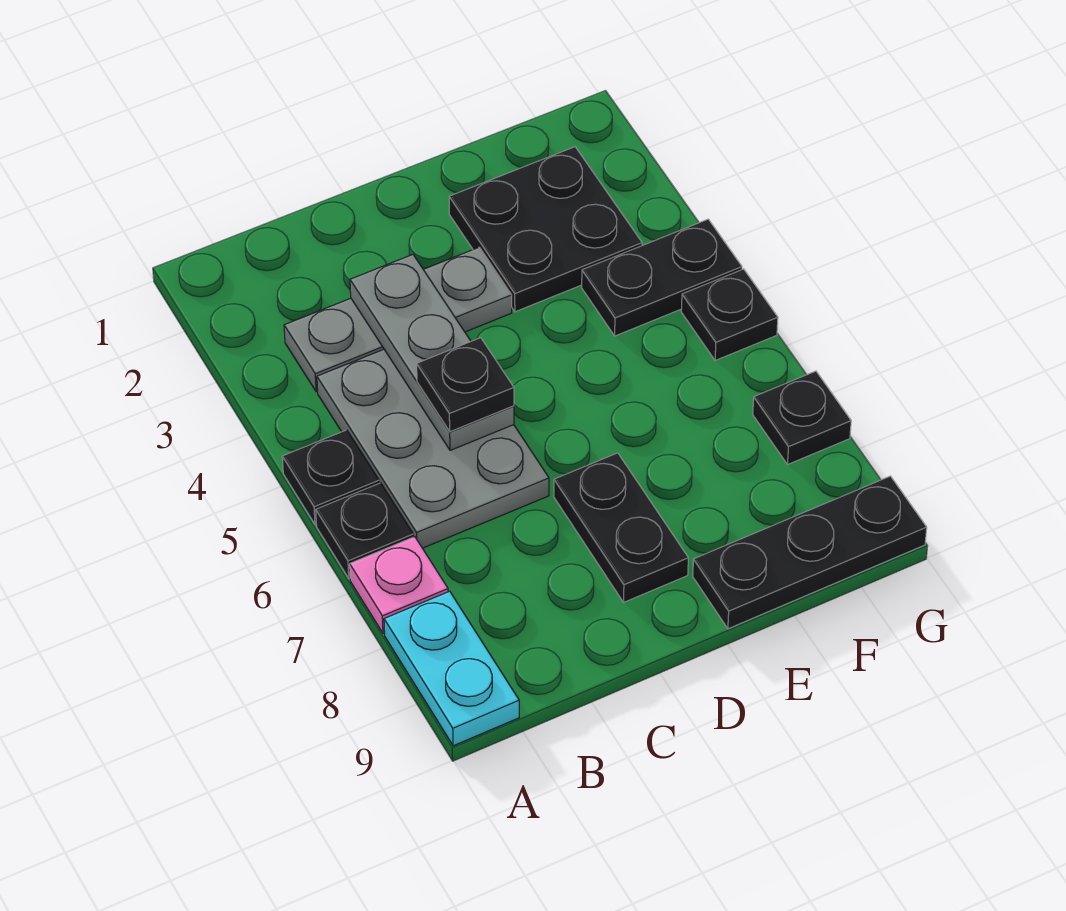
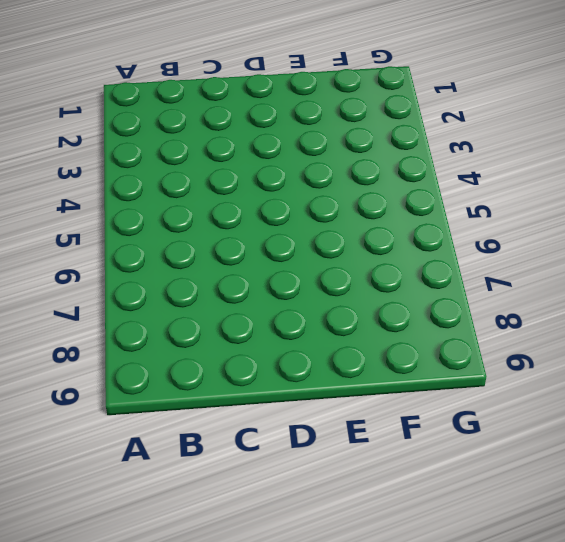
none -> black 1x1 plate [282,430,379,525]
none -> black 1x1 plate [316,483,413,578]
none -> pink 1x1 plate [350,537,448,633]

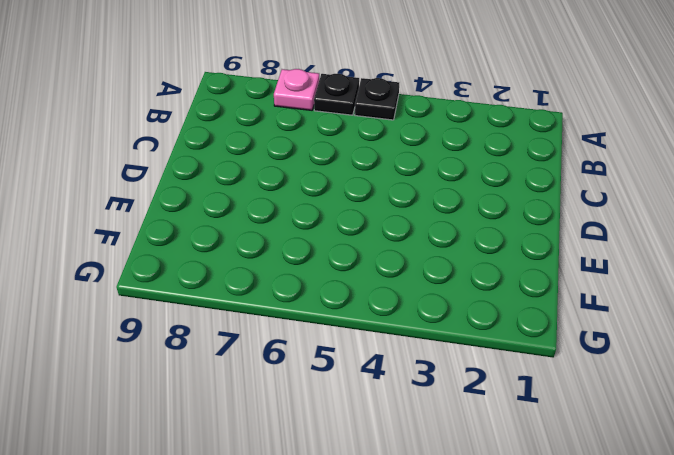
none -> cyan 1x2 plate [384,591,519,746]
none -> grey 1x3 plate [284,247,512,392]
none -> grey 2x3 plate [317,350,549,548]

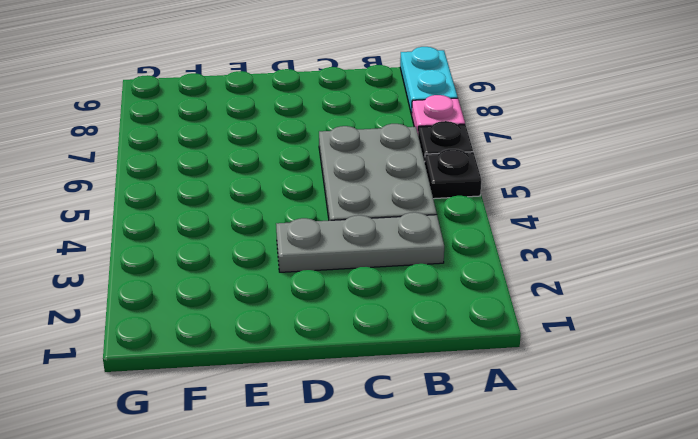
none -> black 1x2 plate [554,453,688,602]
none -> black 2x2 plate [449,147,642,312]
none -> black 1x3 plate [693,476,927,629]

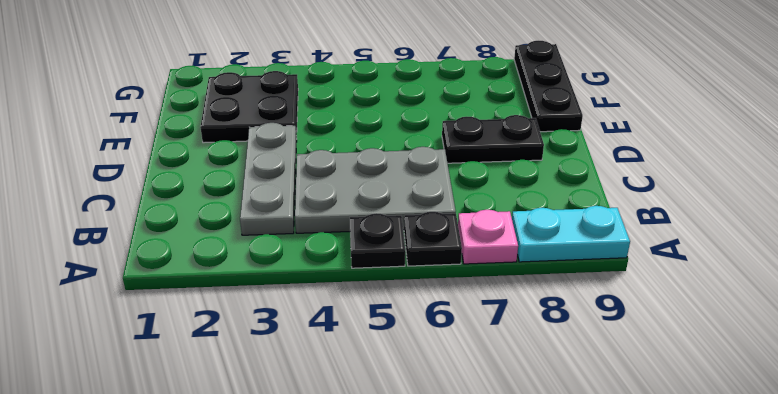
none -> black 1x2 plate [582,219,742,336]
none -> black 1x1 plate [681,269,778,361]
none -> black 1x1 plate [753,371,851,465]

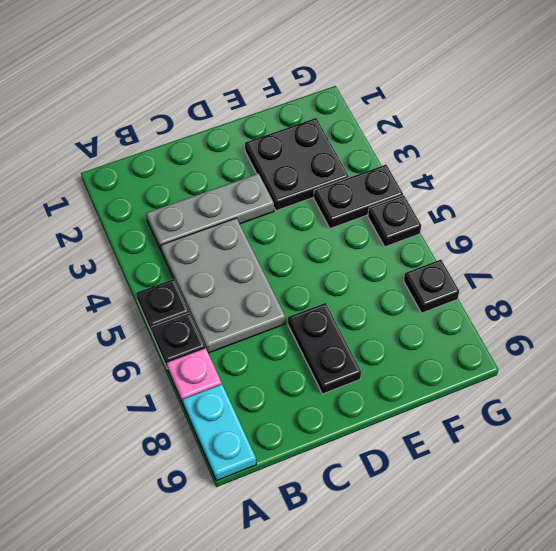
none -> black 1x3 plate [693,476,927,629]
none -> grey 1x3 plate [350,255,514,450]
none -> black 1x1 plate [417,338,514,432]

